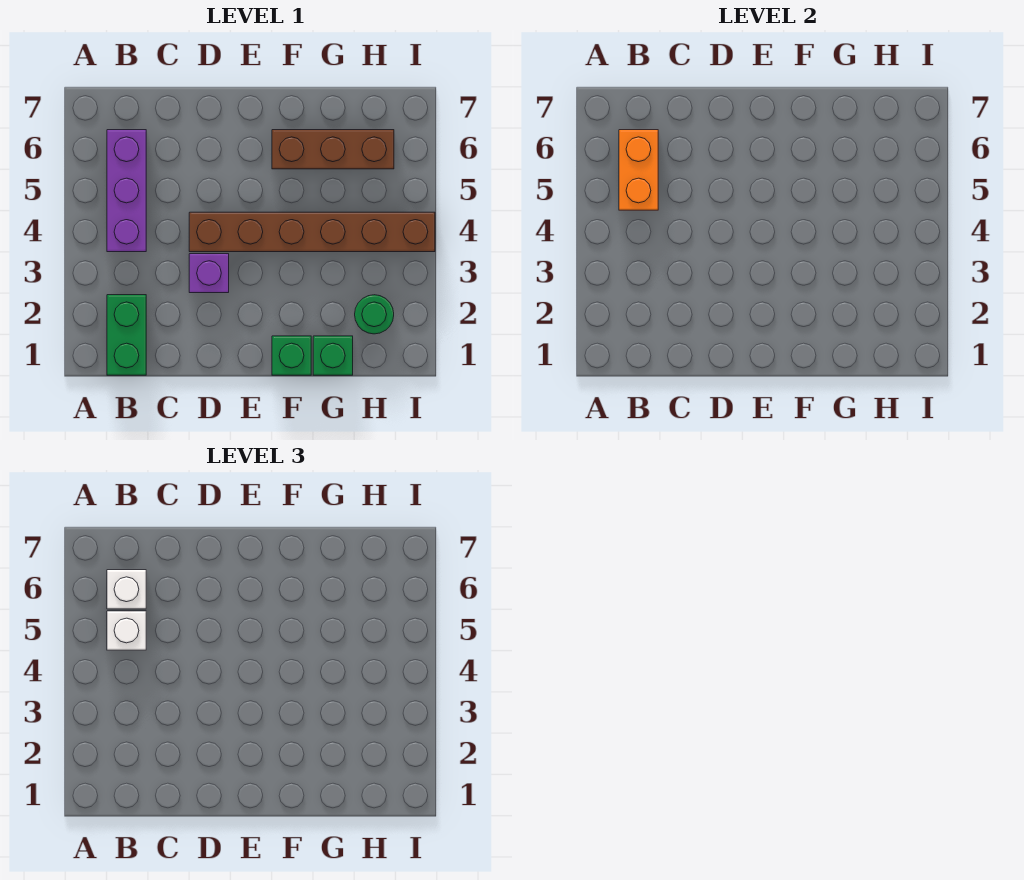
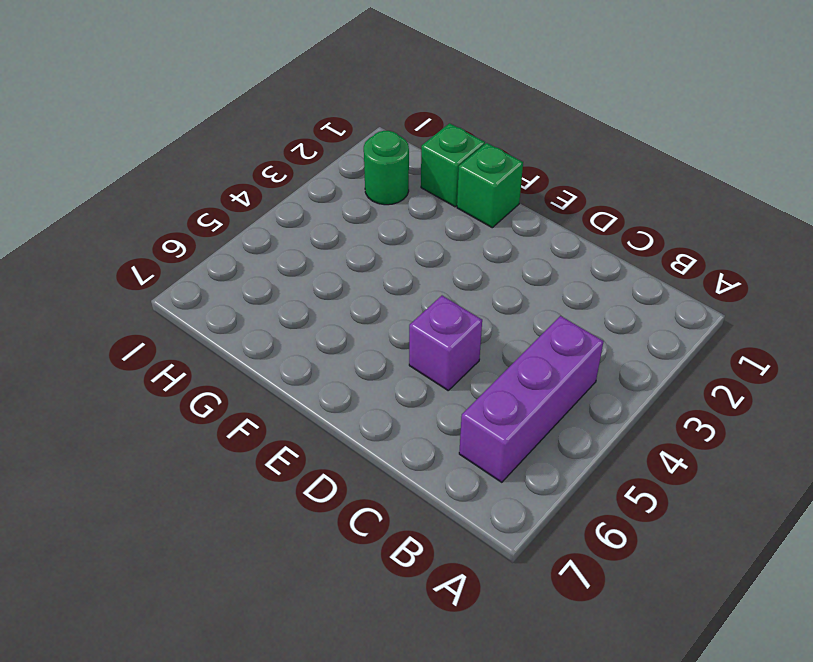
purple 1x1 brick [409,296,482,390] -> purple 1x1 brick moved to [189,254,229,293]
none -> green 1x2 brick [107,295,146,375]
none -> brown 1x6 brick [189,212,435,252]

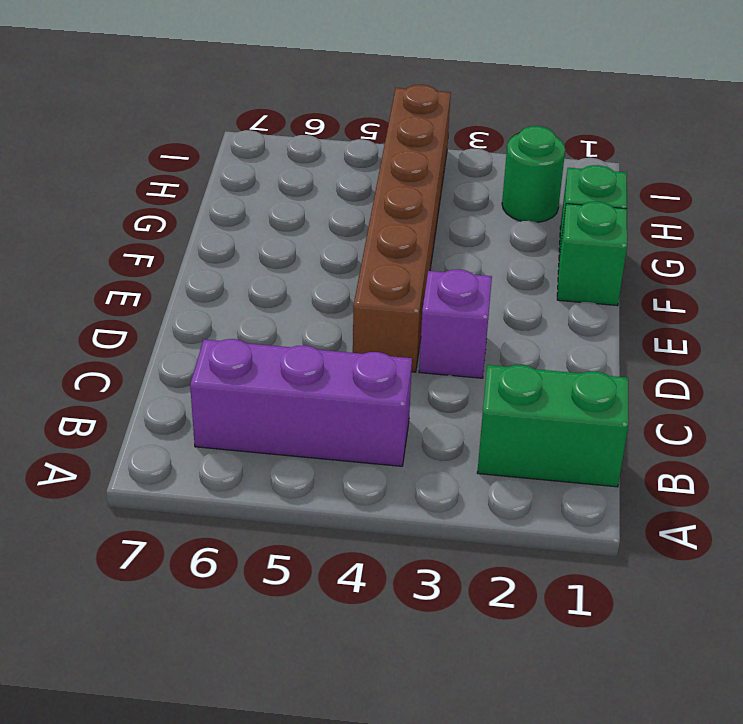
none -> brown 1x3 brick [272,130,394,169]
none -> orange 1x2 brick [619,130,658,210]

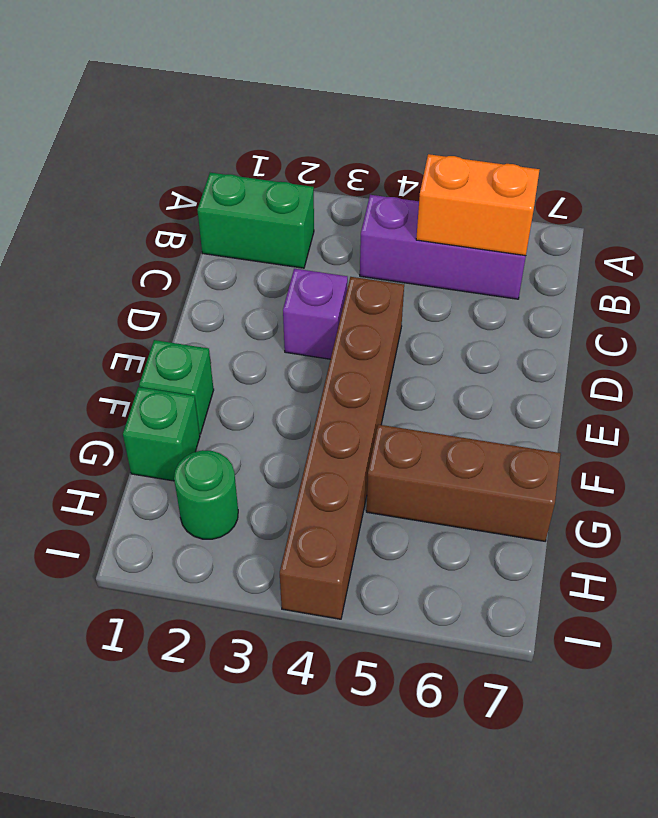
brown 1x3 brick [366,425,561,541] -> brown 1x3 brick turned to [272,130,394,169]
none -> white 1x1 brick [107,611,146,650]
none -> white 1x1 brick [107,570,146,609]

